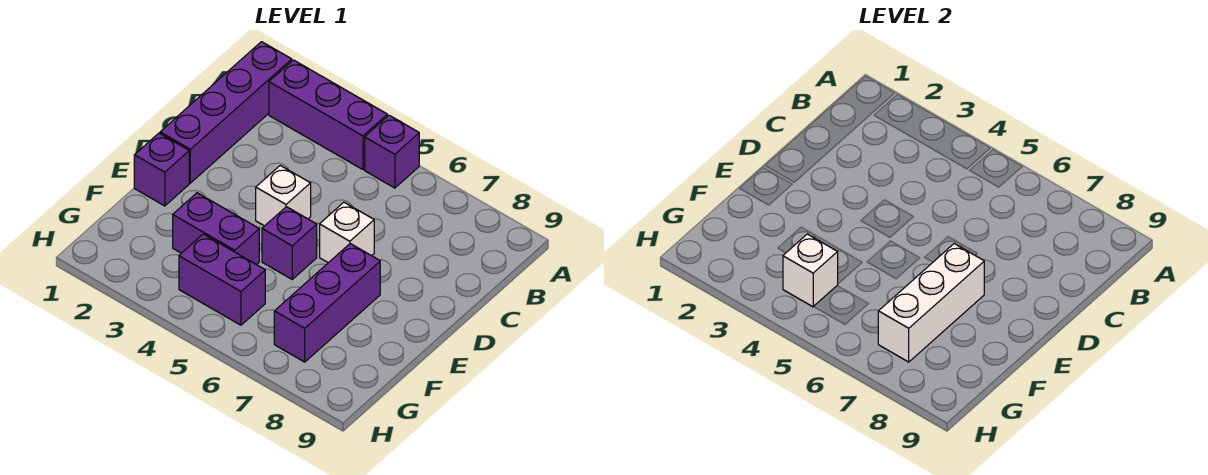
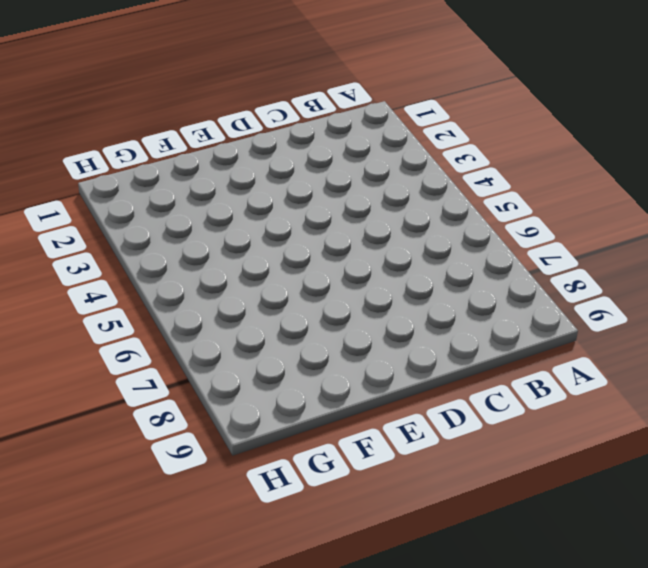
none -> purple 1x4 brick [160,42,292,183]
none -> purple 1x3 brick [269,60,387,170]
none -> purple 1x1 brick [365,115,419,188]

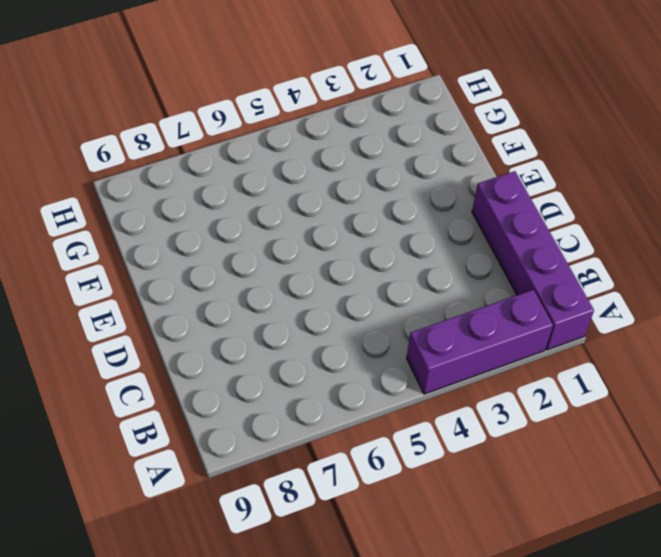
none -> purple 1x1 brick [365,115,419,188]
none -> white 1x1 brick [256,166,311,226]
none -> white 1x1 brick [320,202,374,263]

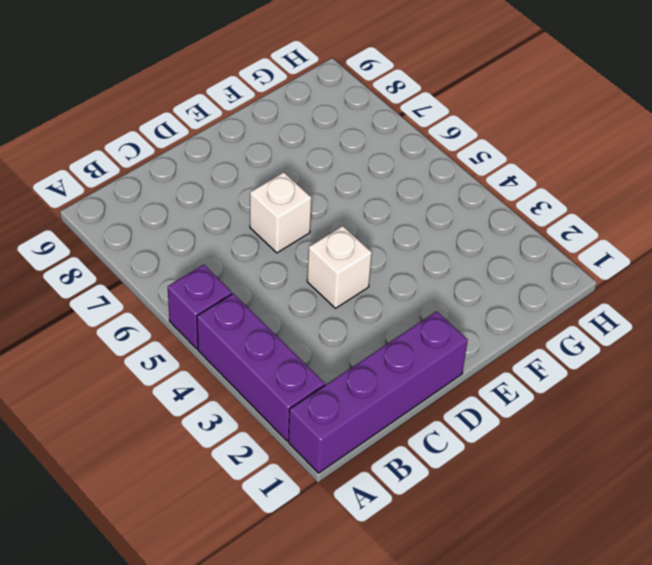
none -> purple 1x1 brick [134,133,189,206]
none -> purple 1x1 brick [262,207,317,279]
none -> purple 1x3 brick [274,244,380,362]

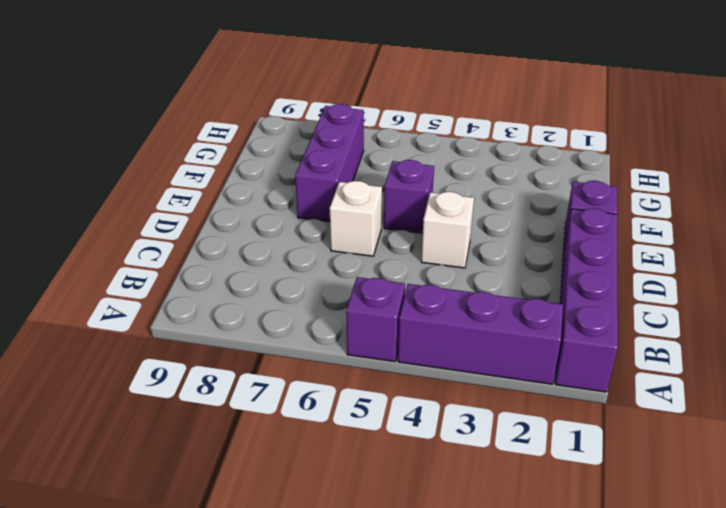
none -> purple 1x2 brick [173,193,259,265]
none -> purple 1x2 brick [179,234,265,325]
none -> white 1x3 brick [878,244,984,362]

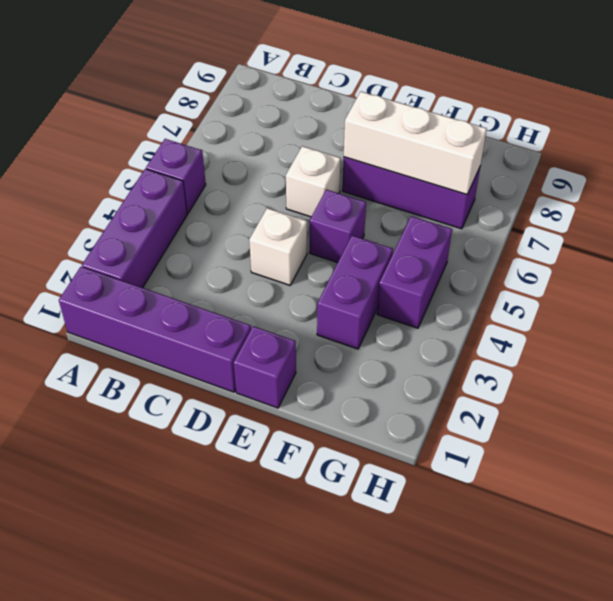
none -> white 1x1 brick [783,234,838,307]

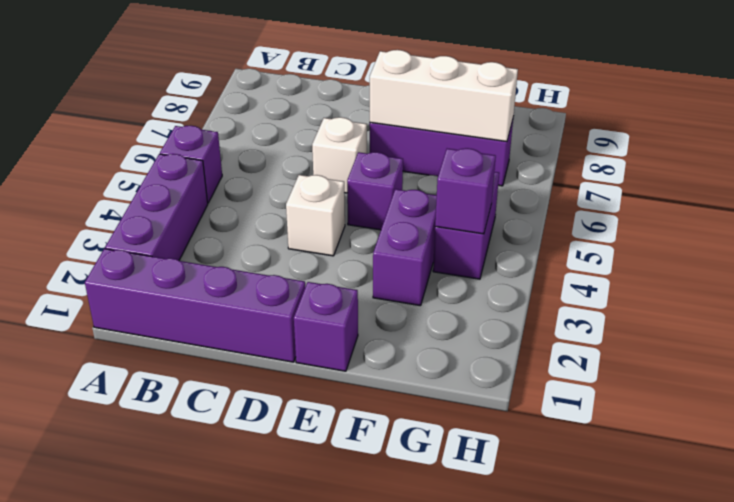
purple 1x1 brick [435,148,496,234] -> white 1x1 brick [783,234,838,307]

